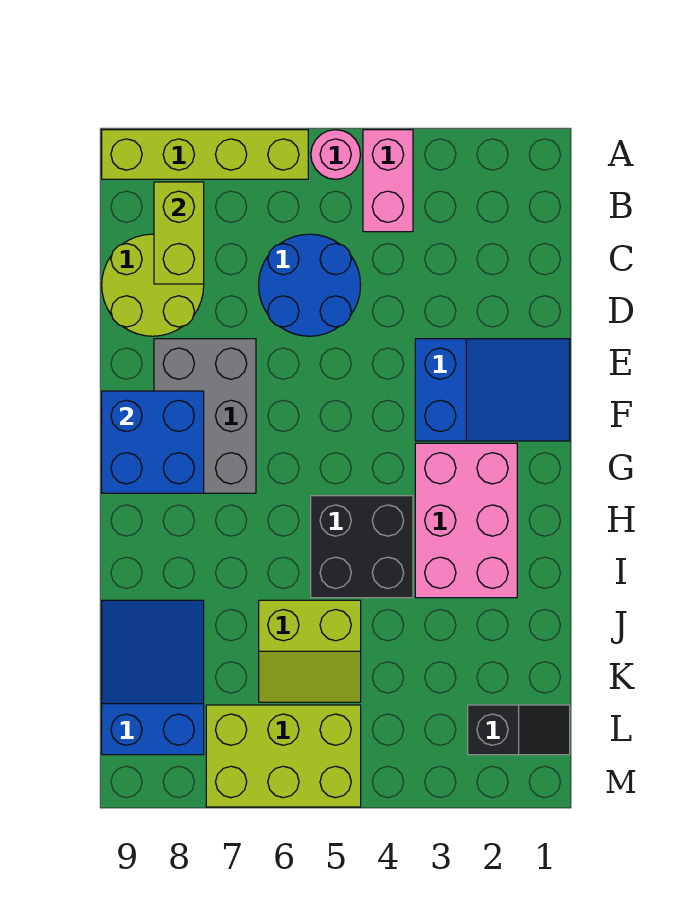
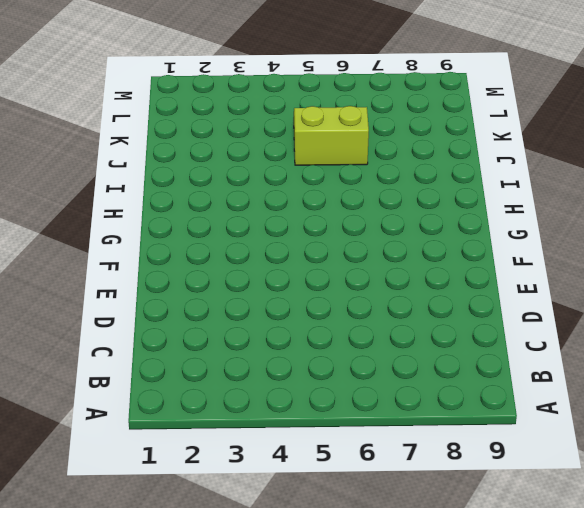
none -> pink 1x2 brick [363,130,413,232]
none -> pink 1x1 round brick [311,130,361,179]
none -> lime 1x4 brick [102,130,308,179]

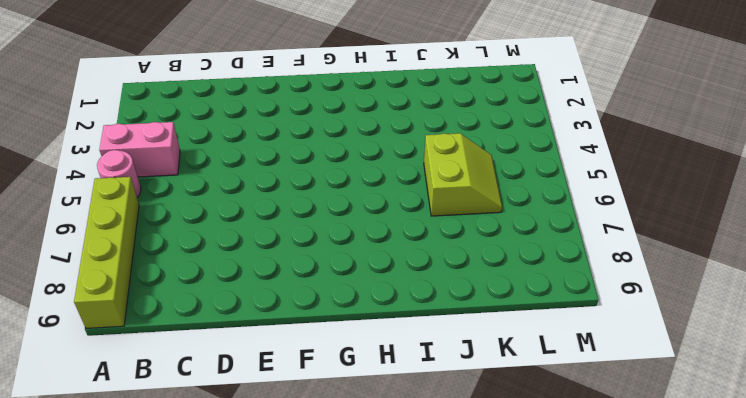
none -> blue 2x2 round brick [259,234,361,336]
none -> lime 2x2 round brick [102,234,204,336]
none -> blue 2x3 slope [415,339,570,441]

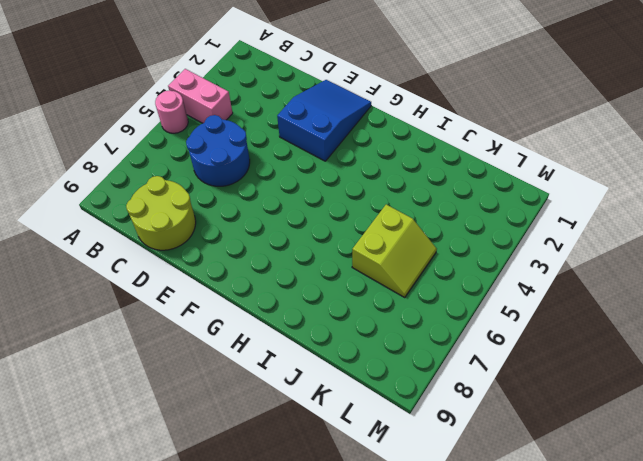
none -> lime 1x4 brick [102,130,308,179]
none -> grey 2x3 brick [154,339,256,493]
none -> pink 2x3 brick [415,443,517,598]

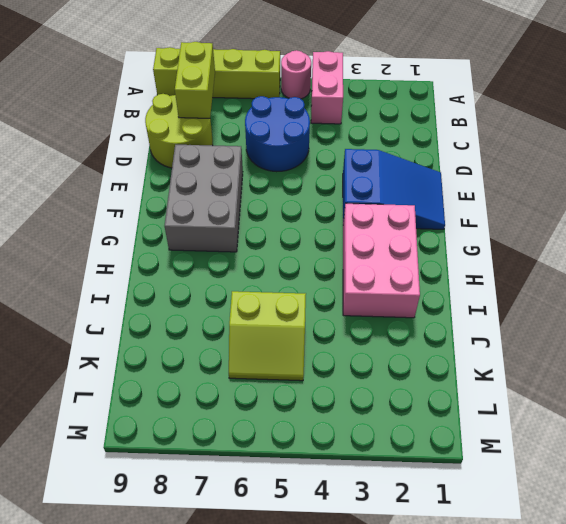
none -> black 2x2 brick [311,496,413,598]
none -> blue 2x3 slope [102,600,204,755]
none -> black 1x2 slope [468,705,570,755]

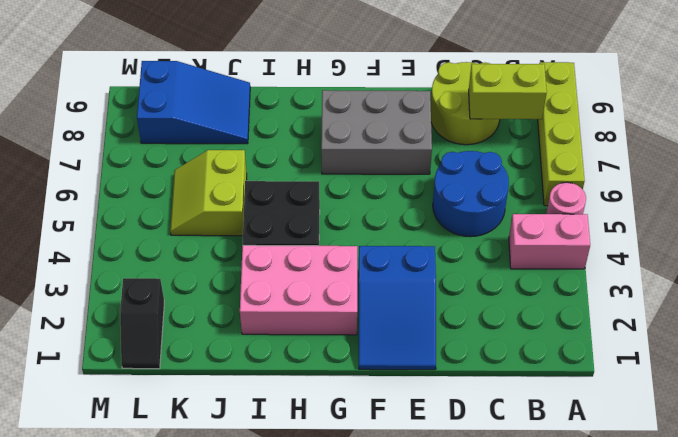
none -> lime 2x3 brick [206,705,361,807]
none -> blue 2x2 brick [102,391,204,493]

